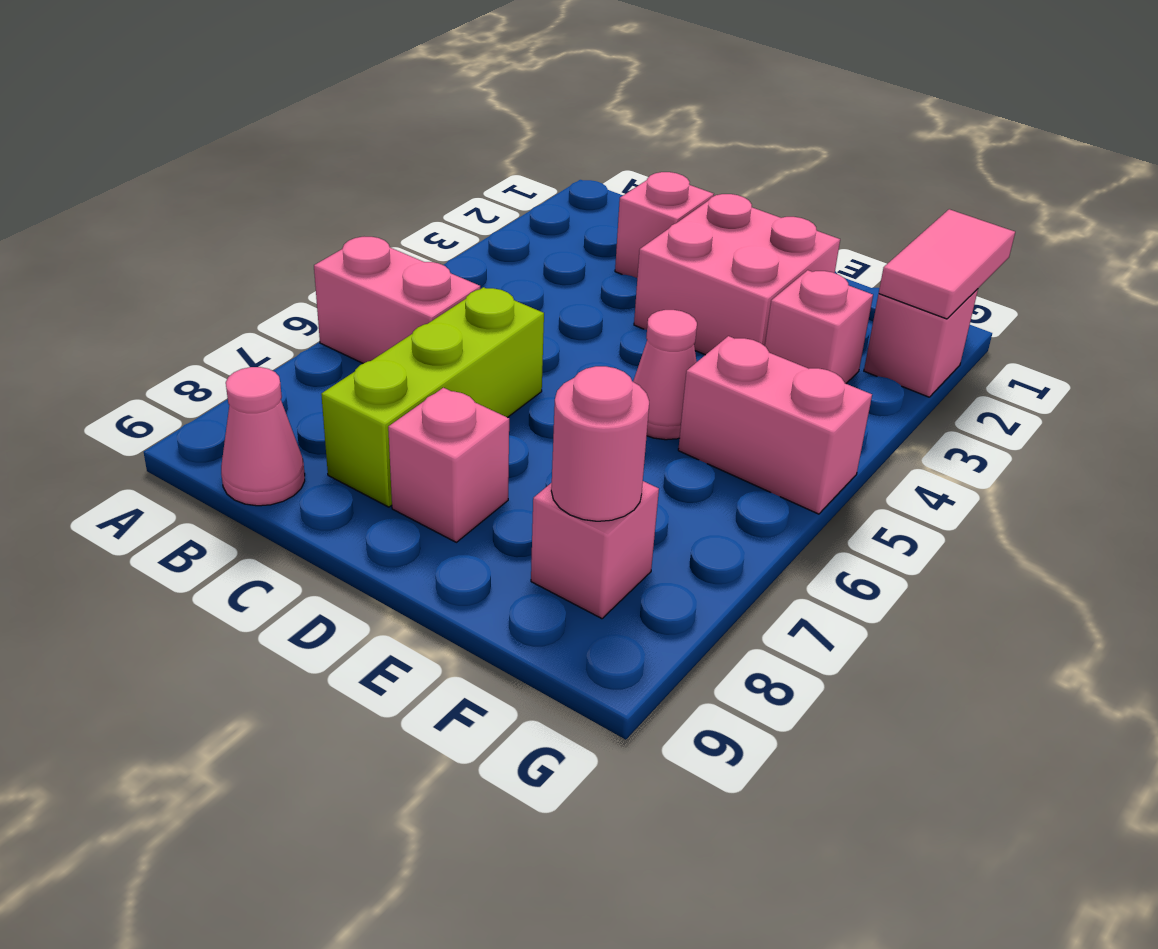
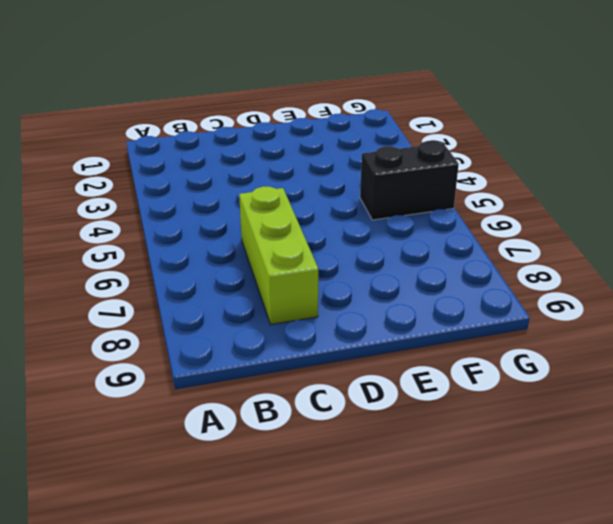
black 1x2 brick [360,141,459,220] -> pink 1x2 brick [678,336,872,514]
none -> pink 1x2 brick [314,237,480,363]
none -> pink 1x1 cone [221,367,305,506]
none -> pink 1x1 brick [615,172,714,278]

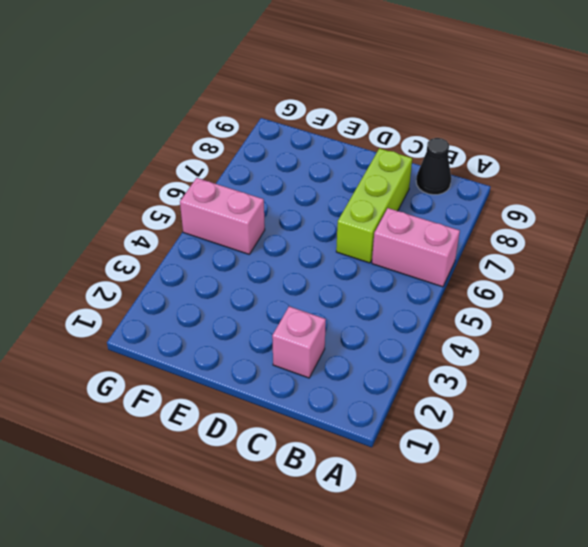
black 1x1 cone [416,138,451,195] -> pink 1x1 cone [221,367,305,506]
none -> pink 2x2 brick [634,194,840,355]
none -> pink 1x1 brick [388,388,509,542]
none -> pink 1x1 cone [633,310,697,440]

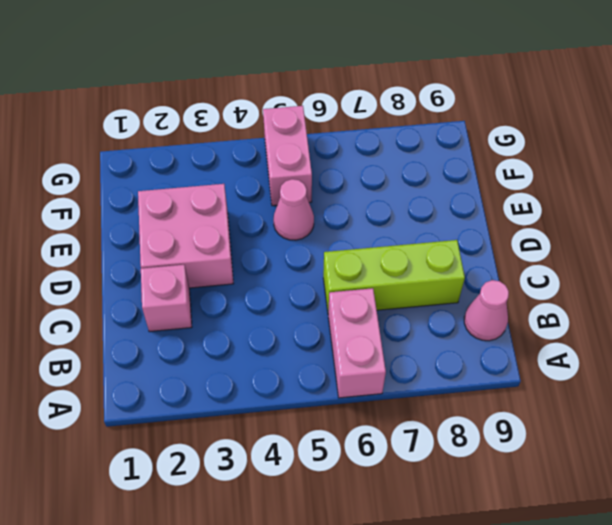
none -> pink 1x1 brick [388,388,509,542]
none -> pink 1x1 brick [765,270,873,384]
none -> pink 1x1 brick [531,481,659,619]

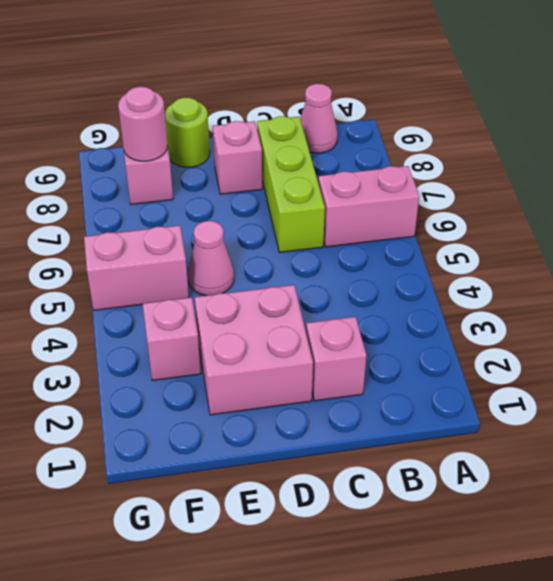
lime 1x1 round brick [165,97,210,167] -> none
none -> pink 1x1 brick [864,289,978,397]
none -> pink 1x2 tile [879,209,1015,319]

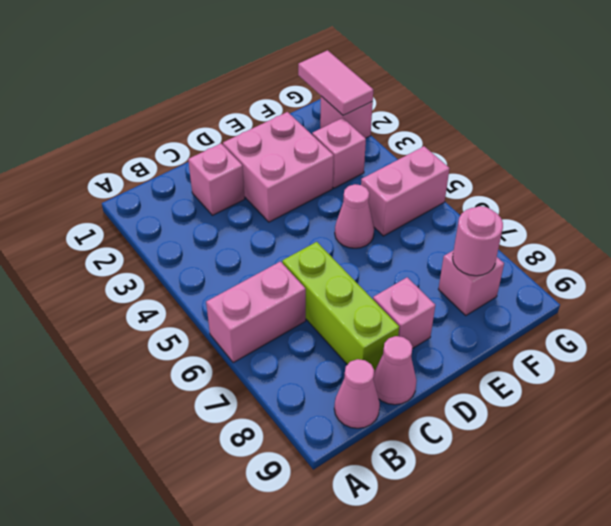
pink 1x1 cone [373,336,416,405] -> none

